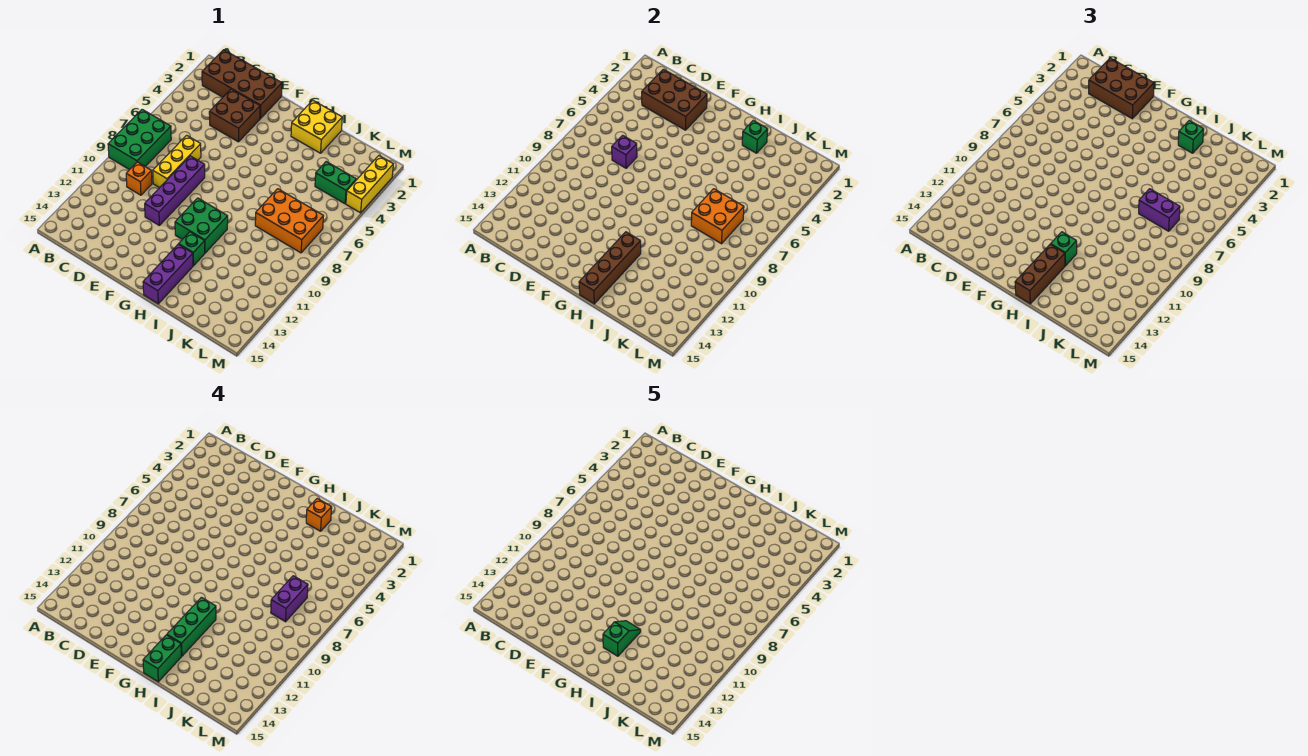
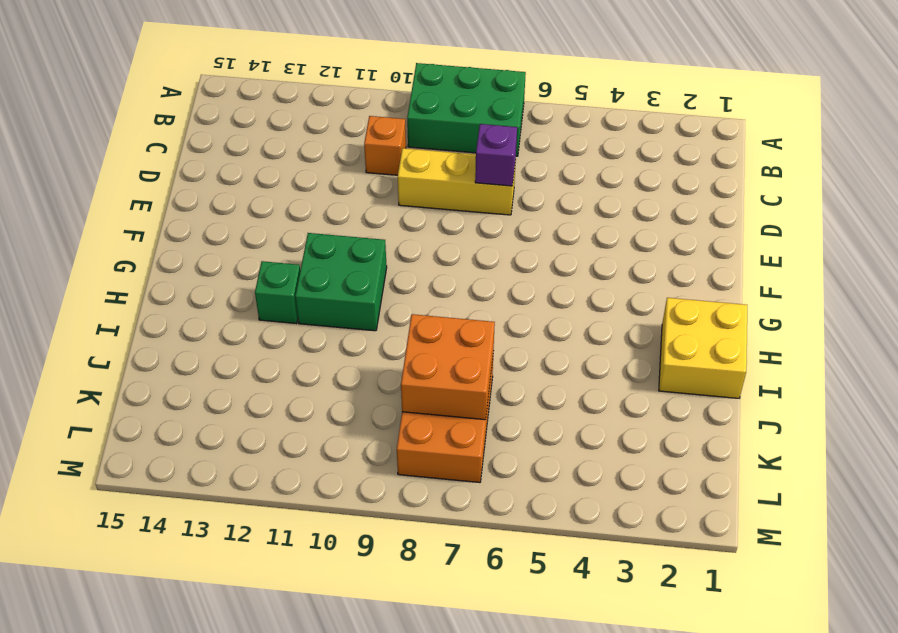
none -> brown 2x4 brick [202,50,282,119]
none -> brown 2x2 brick [209,89,260,142]
none -> purple 1x4 brick [145,156,205,225]

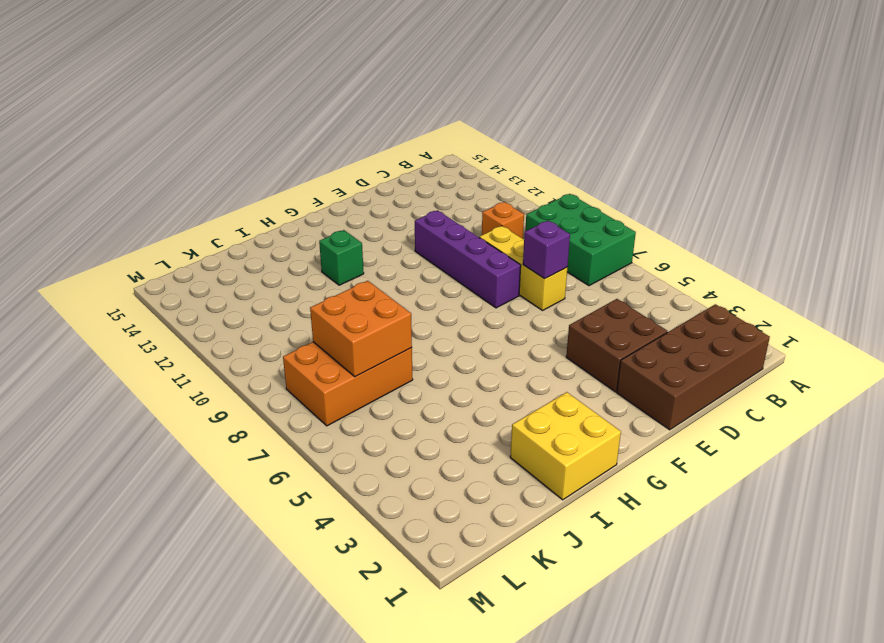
none -> green 2x2 brick [175,198,228,253]
none -> purple 1x3 brick [143,244,193,304]
none -> green 1x2 brick [315,162,356,204]

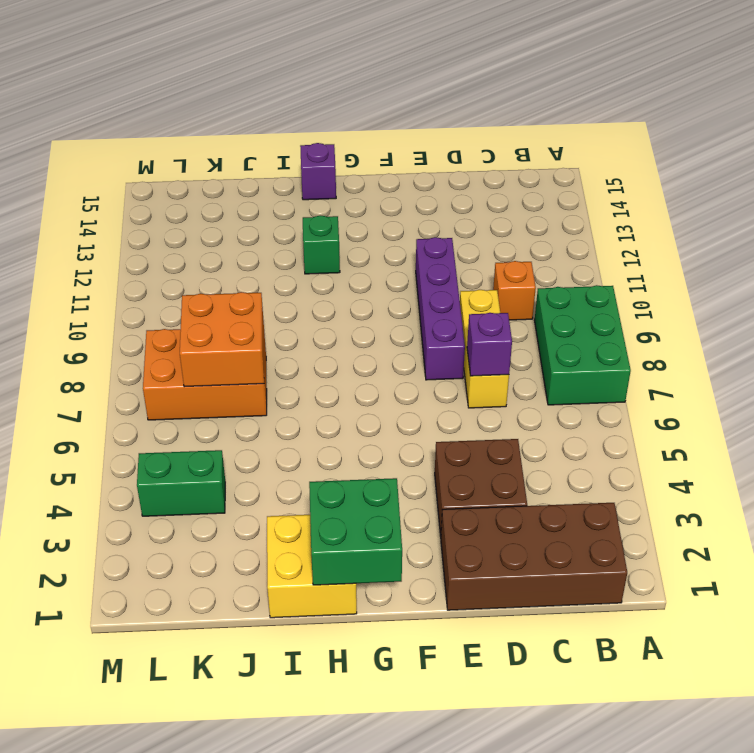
green 2x2 brick [309,478,402,585] -> green 2x2 brick moved to [175,198,228,253]
purple 1x1 brick [300,143,336,200] -> purple 1x3 brick [143,244,193,304]
none -> yellow 1x3 brick [346,156,393,213]
none -> brown 2x3 brick [642,69,707,130]
none -> brown 1x4 brick [579,232,641,304]

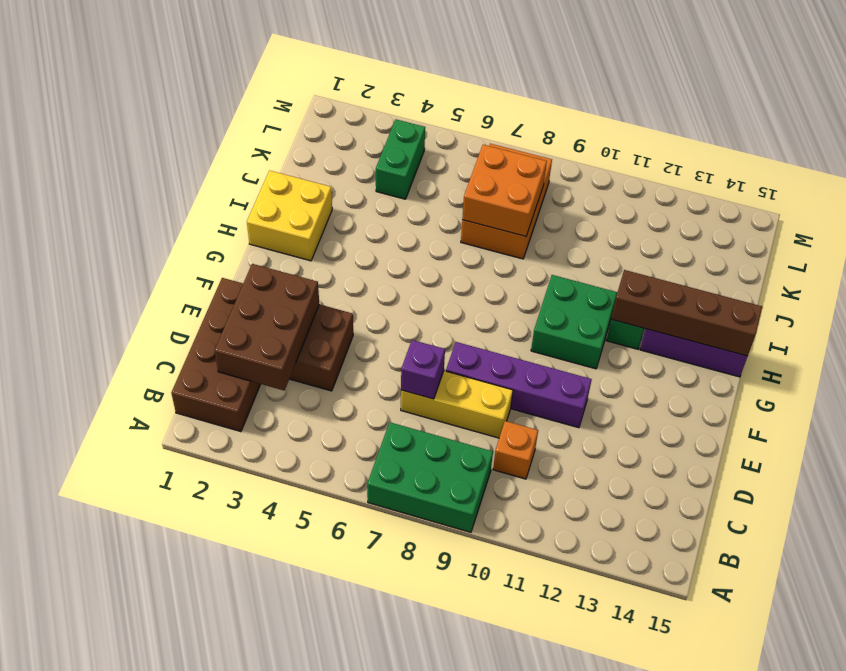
none -> yellow 1x3 brick [346,156,393,213]
none -> green 1x1 brick [742,121,768,153]
none -> brown 2x3 brick [1089,58,1154,119]

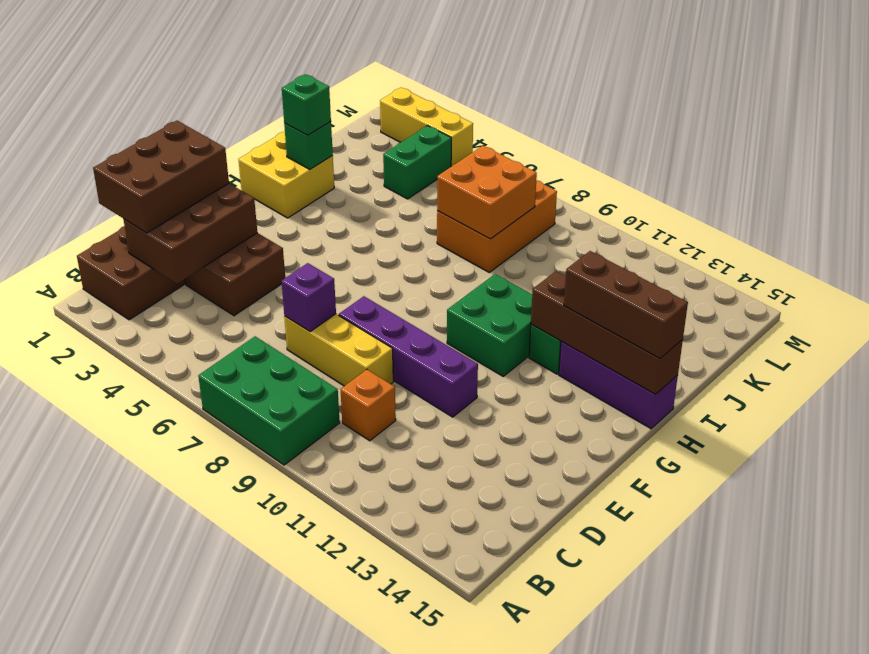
none -> green 1x1 brick [1051,232,1077,266]
none -> purple 1x2 brick [1139,189,1180,231]
none -> green 1x3 brick [167,597,216,656]

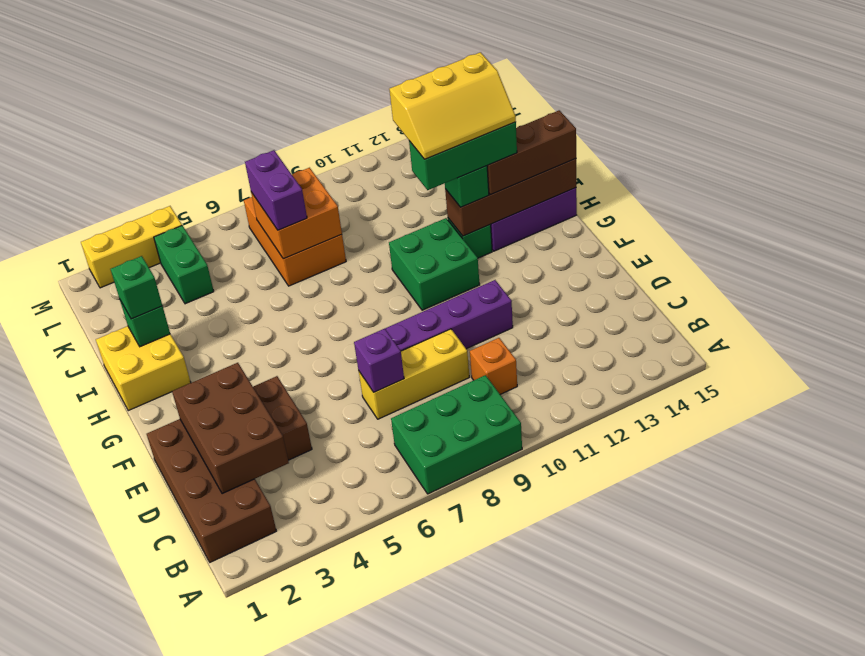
yellow 2x3 slope [389,52,516,159] -> green 1x2 slope [603,621,641,656]
none -> brown 2x3 brick [1089,58,1154,119]
none -> green 1x2 brick [143,635,181,682]
none -> orange 1x1 brick [306,499,332,531]

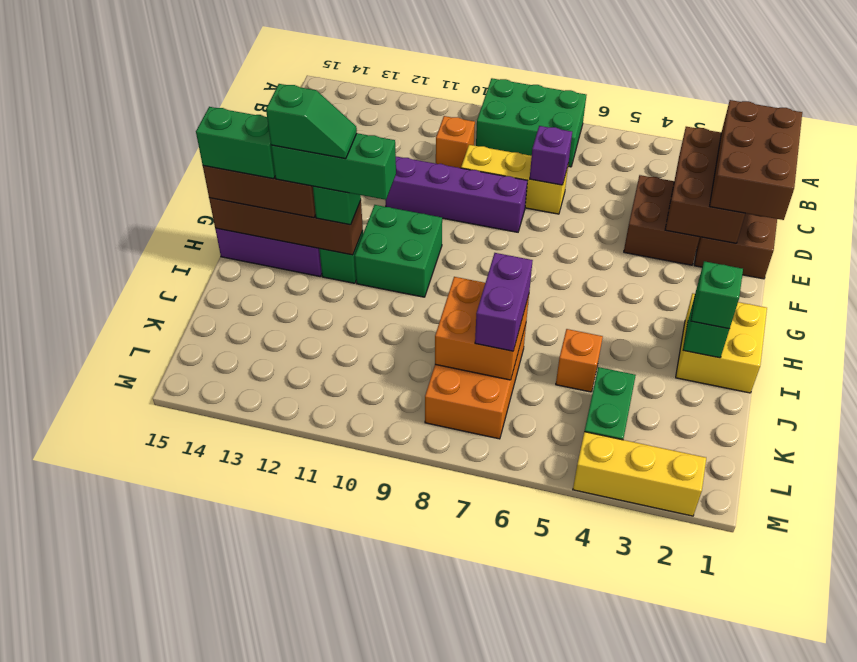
orange 1x1 brick [556,329,603,392] -> orange 1x1 brick moved to [306,499,332,531]
none -> purple 1x2 brick [271,576,308,622]

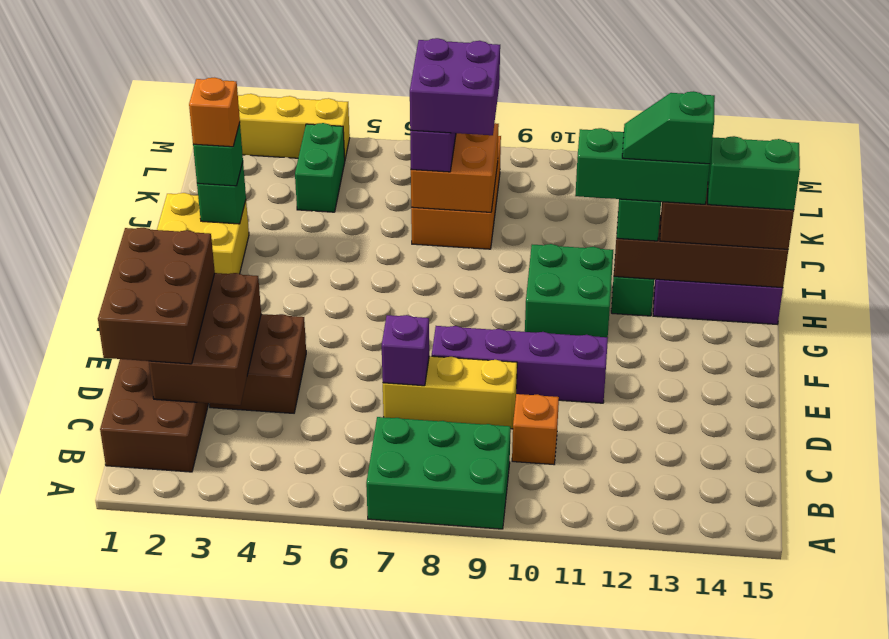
purple 2x2 brick [410,38,500,135] -> purple 1x2 brick [271,576,308,622]

